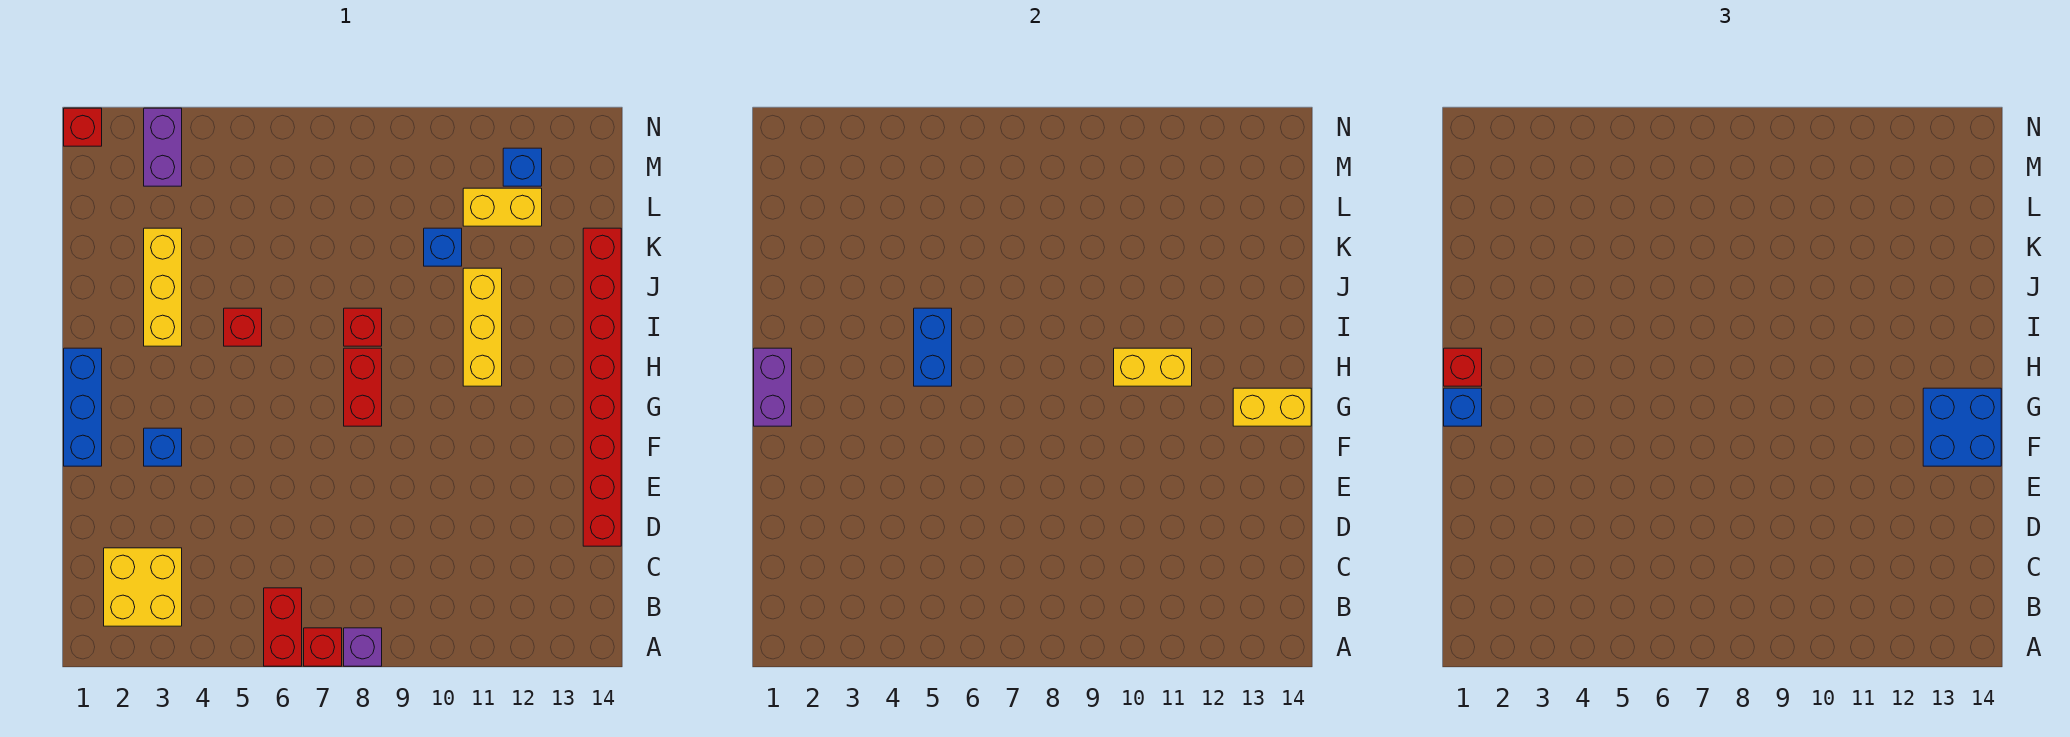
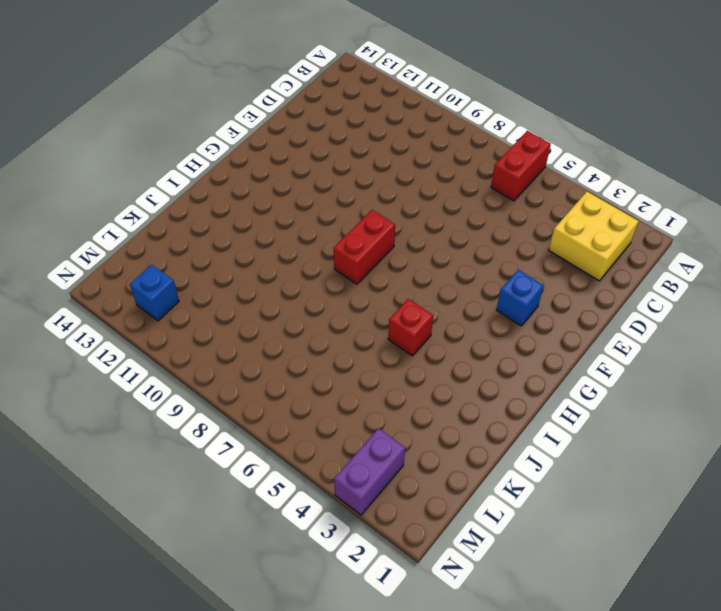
none -> red 1x1 brick [304,628,342,666]
none -> purple 1x1 brick [344,628,382,666]
none -> red 1x8 brick [583,228,621,546]

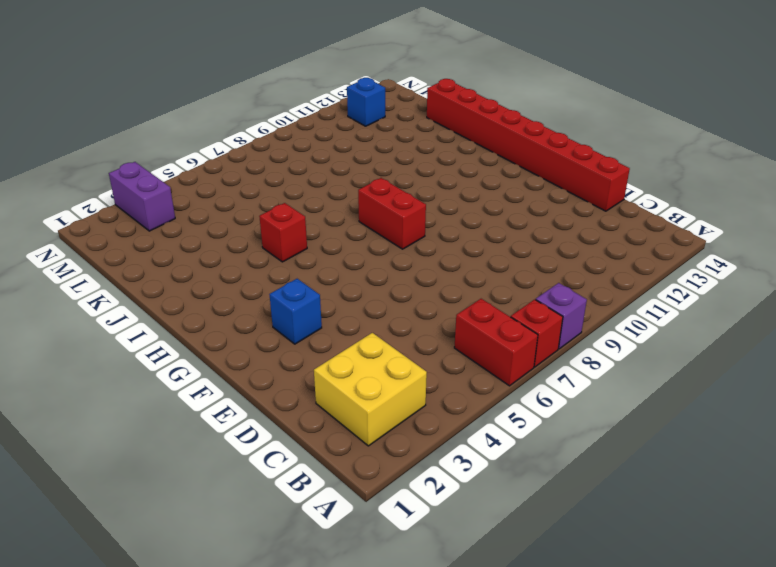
none -> blue 1x3 brick [64,348,102,466]
none -> yellow 1x3 brick [463,268,502,386]
none -> yellow 1x3 brick [144,228,182,346]

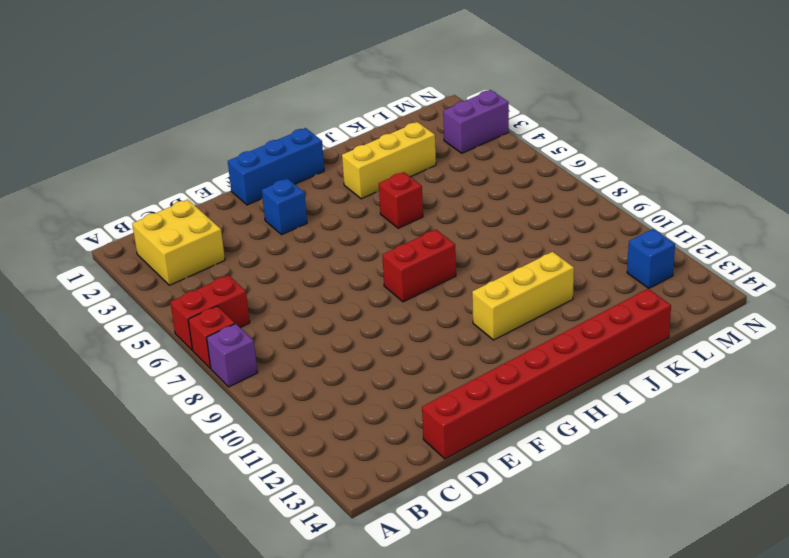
none -> red 1x1 brick [344,308,382,346]
none -> blue 1x1 brick [424,228,462,266]
none -> yellow 1x2 brick [463,188,542,226]

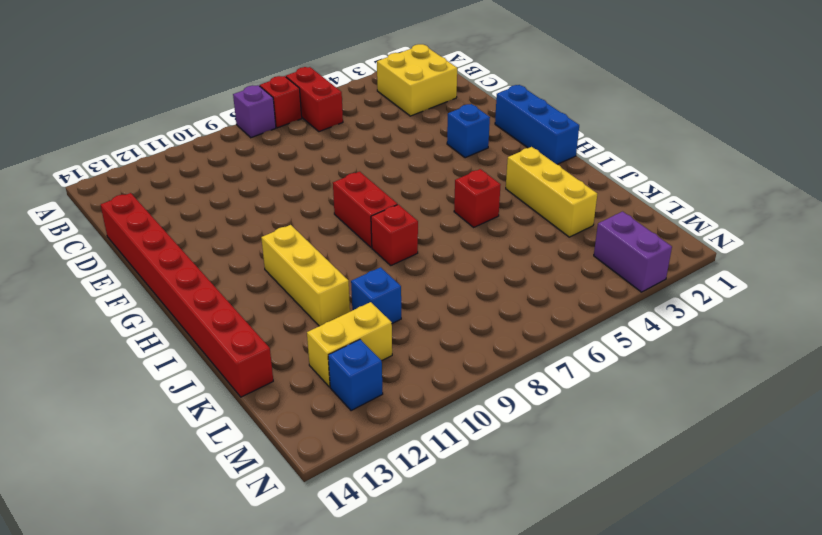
none -> red 1x1 brick [64,108,102,146]
none -> purple 1x2 brick [754,348,792,426]
none -> yellow 1x2 brick [1233,388,1311,426]

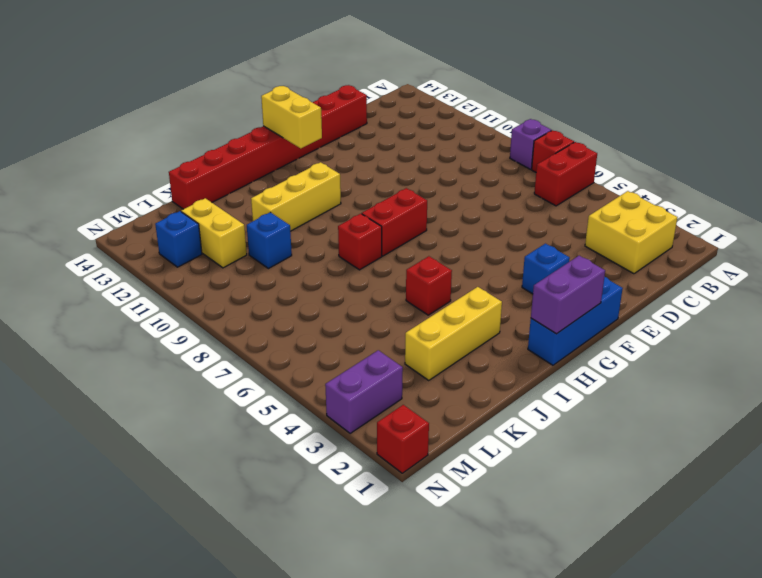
none -> blue 1x2 brick [914,308,952,386]
none -> yellow 1x2 brick [1114,348,1192,386]
none -> blue 2x2 brick [1923,388,2001,466]

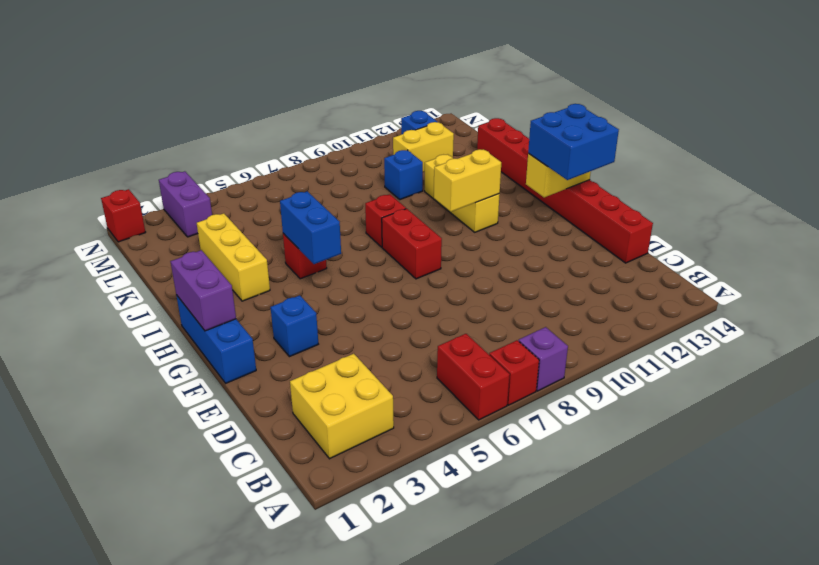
none -> blue 1x1 brick [1444,388,1482,426]
none -> red 1x1 brick [1444,348,1482,386]

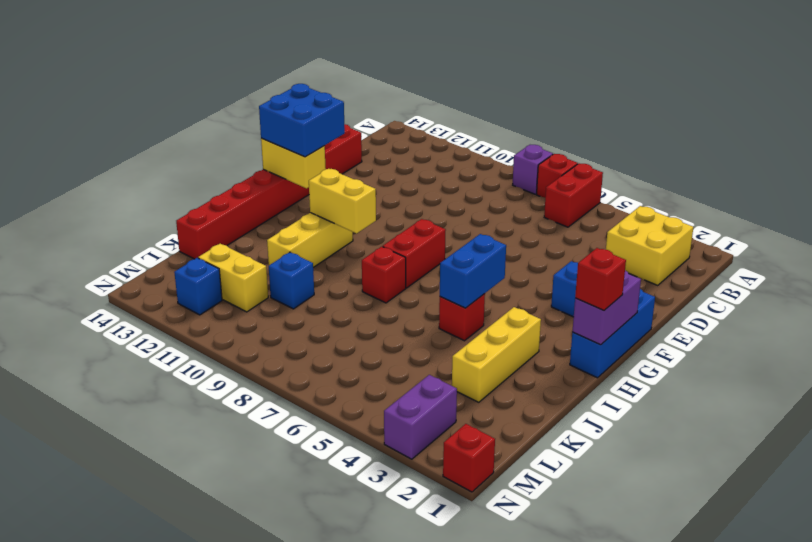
none -> blue 1x1 brick [1444,388,1482,426]

